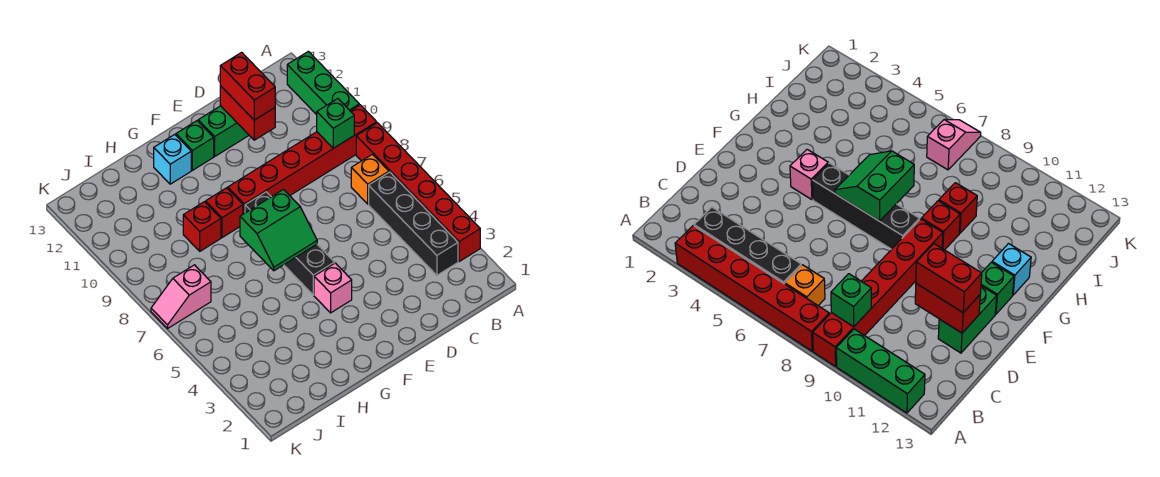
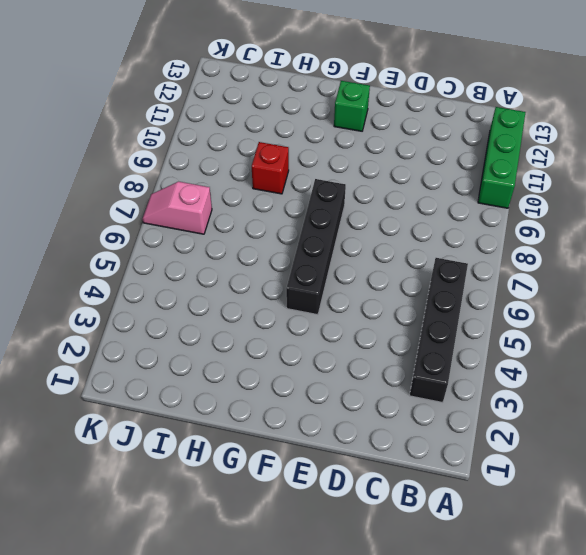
none -> red 1x6 brick [356,123,480,262]
none -> red 1x6 brick [228,105,377,214]
none -> orange 1x1 brick [351,154,389,204]

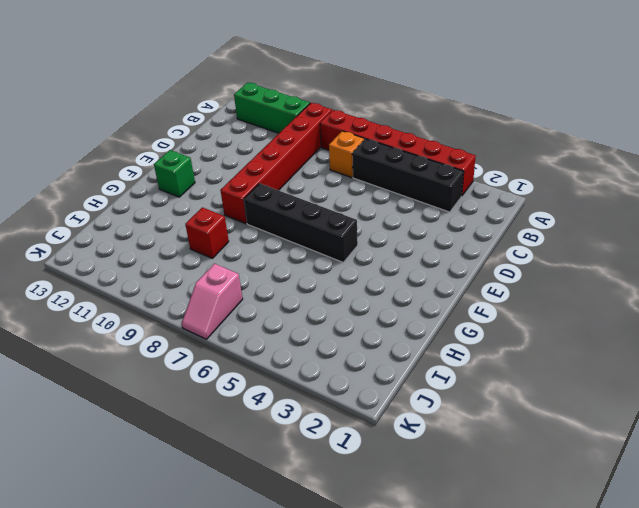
none -> green 1x2 brick [198,106,249,156]
none -> pink 1x1 brick [314,263,352,313]
none -> red 1x1 brick [206,188,243,238]

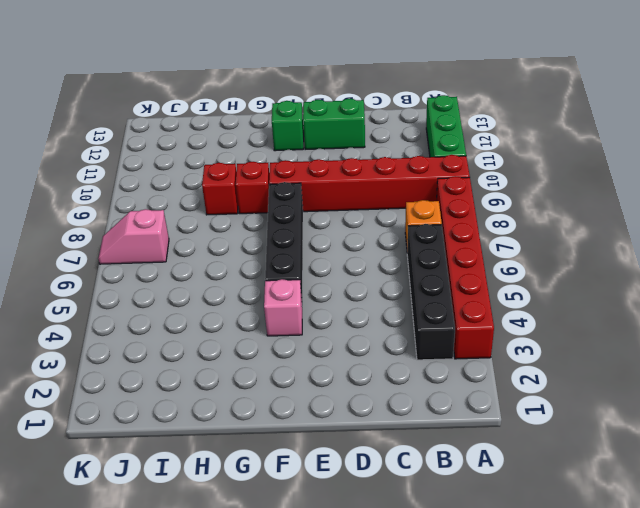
none -> cyan 1x1 brick [154,135,191,184]
none -> green 1x1 brick [317,99,354,148]
none -> red 1x2 brick [220,86,275,140]

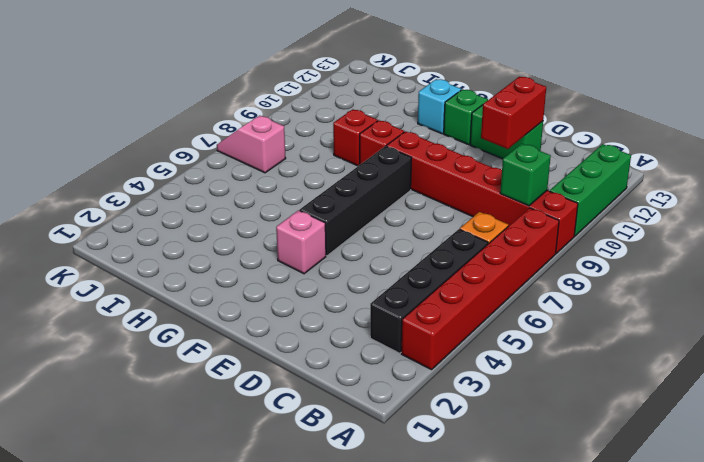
none -> green 2x2 slope [240,189,317,271]
none -> red 1x2 brick [220,52,275,120]

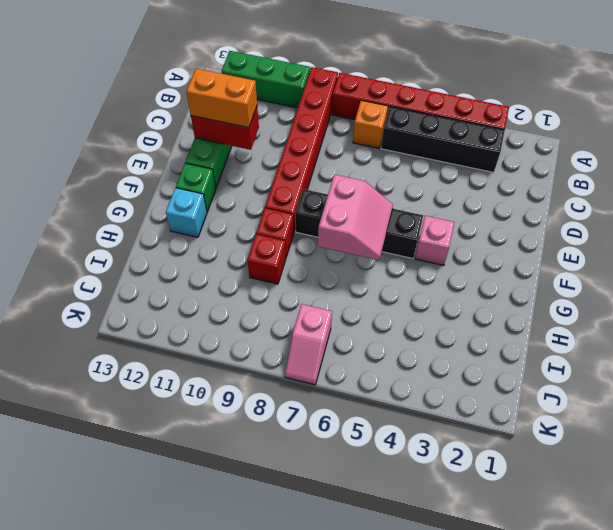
orange 1x2 brick [186,69,257,128] -> red 1x2 brick [220,52,275,120]
pink 2x2 slope [318,174,393,260] -> green 2x2 slope [240,189,317,271]
none -> green 1x1 brick [317,99,354,148]

